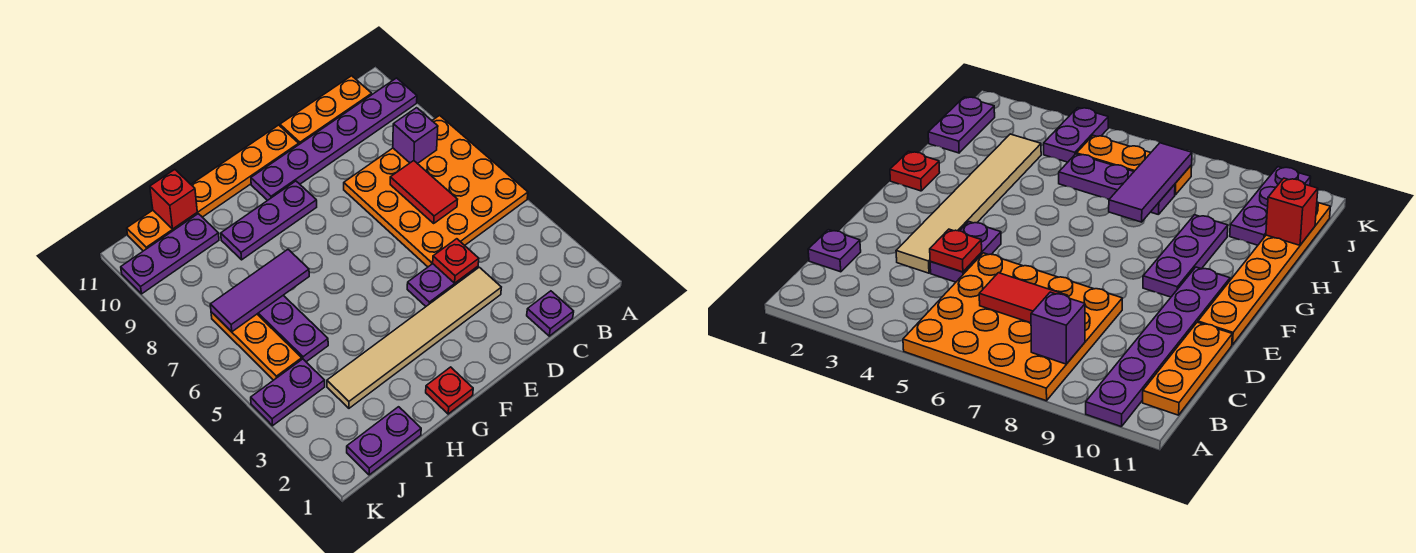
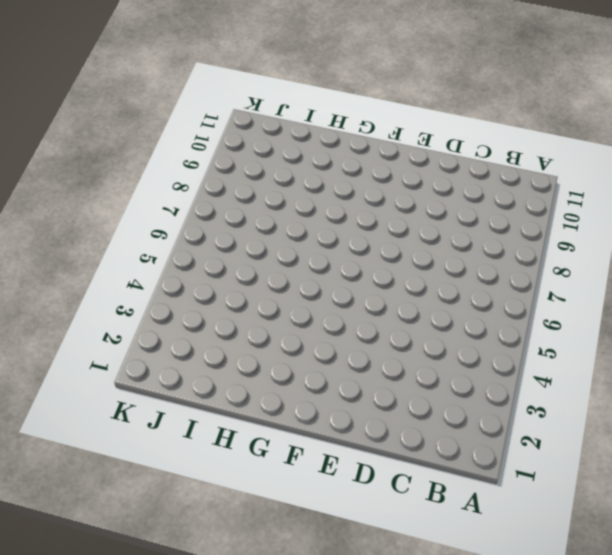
none -> orange 4x4 plate [344,115,528,267]
none -> purple 1x6 plate [251,78,417,200]
none -> orange 1x3 plate [280,76,372,144]

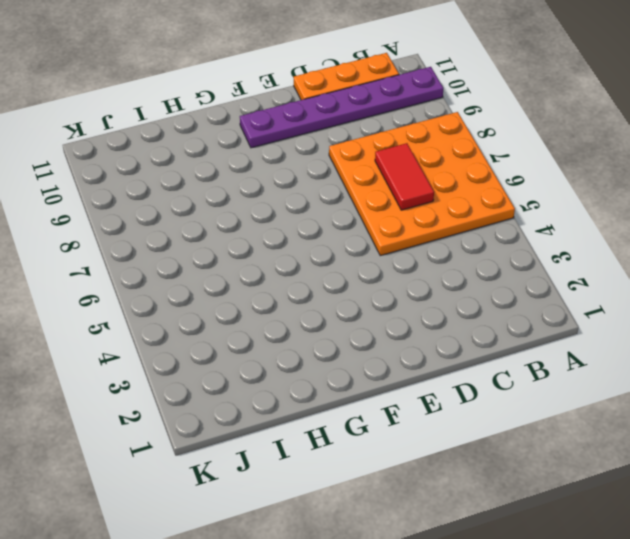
none -> purple 1x1 plate [527,291,574,336]
none -> tan 1x6 tile [327,267,501,408]
none -> purple 1x2 plate [407,264,478,306]

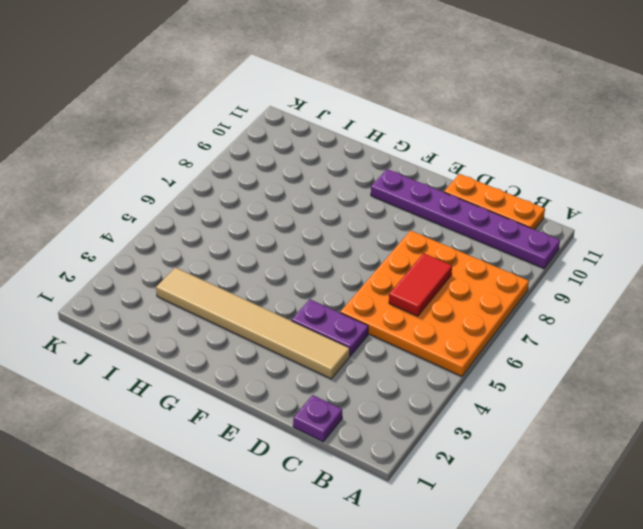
none -> orange 1x6 plate [127,125,299,251]
none -> purple 1x3 plate [221,181,317,260]
none -> red 1x1 plate [426,367,473,414]

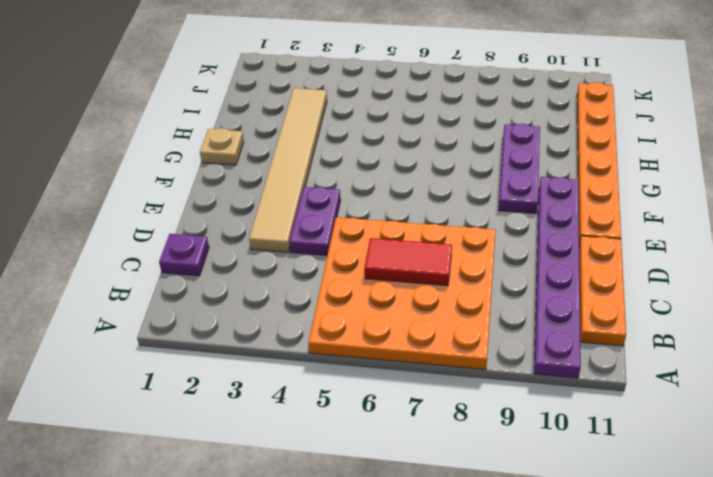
tan 1x1 plate [200,128,244,165] -> red 1x1 plate [426,367,473,414]
none -> purple 1x2 plate [347,407,421,475]
none -> purple 1x3 plate [257,295,328,362]
none -> purple 1x3 plate [121,214,219,294]

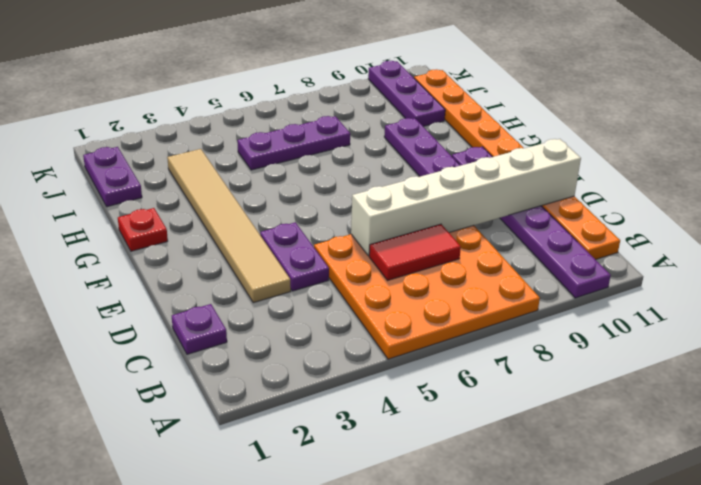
white 1x6 brick [351,139,581,256] -> none
none -> purple 1x2 plate [251,359,325,426]
none -> orange 1x3 plate [211,312,302,380]
none -> purple 1x1 brick [393,108,438,164]

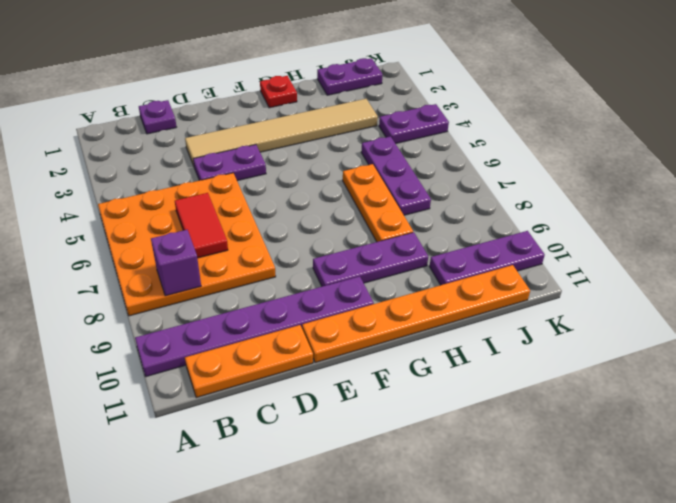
orange 1x3 plate [343,164,413,242] -> orange 1x3 plate moved to [211,312,302,380]
none -> red 1x1 plate [433,239,479,283]
none -> purple 1x3 tile [210,250,309,332]
none -> red 1x1 brick [150,170,197,229]

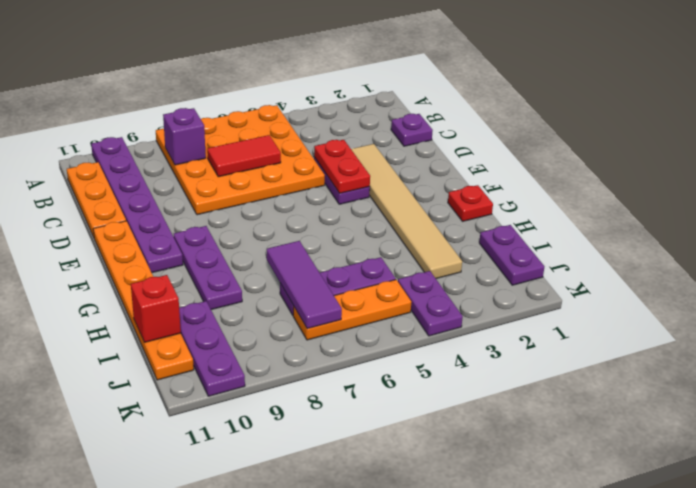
red 1x2 plate [314,140,370,193] -> red 1x1 plate [433,239,479,283]

